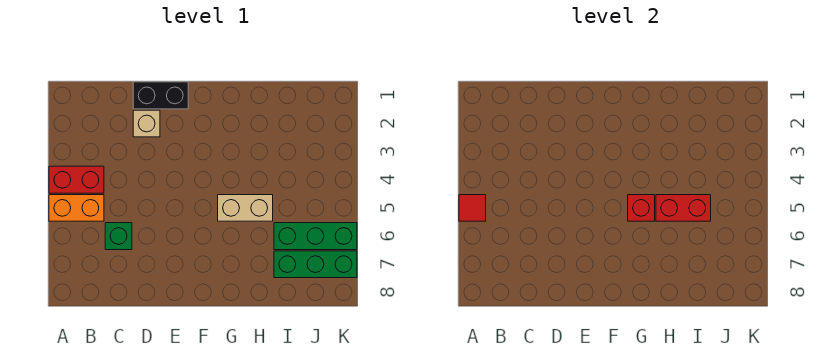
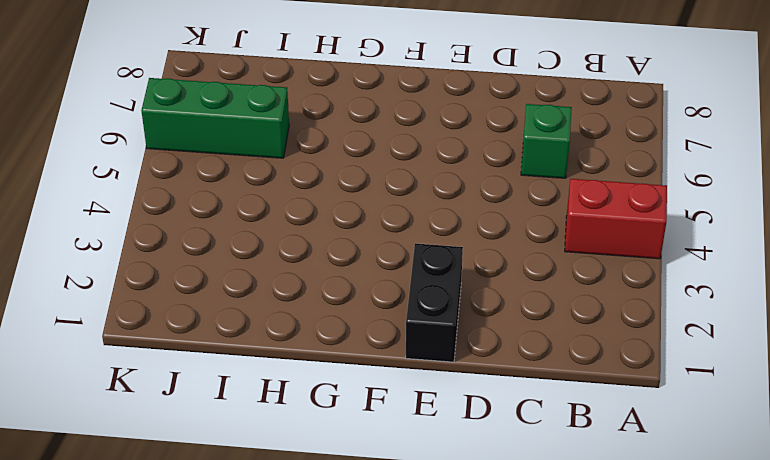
black 1x2 brick [406,243,463,362] -> black 1x2 brick turned to [133,82,188,109]
none -> orange 1x2 brick [49,195,104,221]
none -> tan 1x1 brick [133,110,160,137]

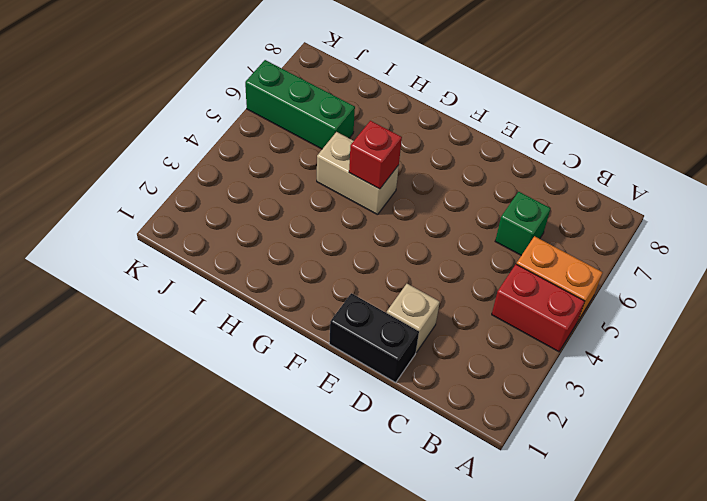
none -> green 1x3 brick [274,251,357,278]
none -> red 1x1 tile [459,195,486,221]

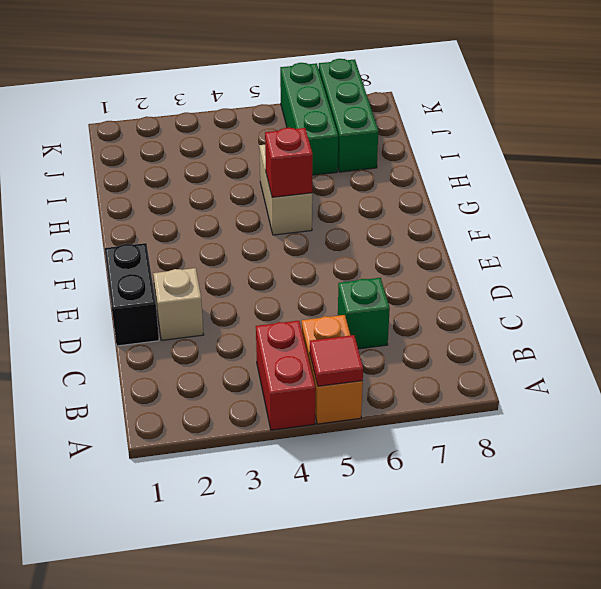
none -> red 1x2 brick [656,195,711,221]

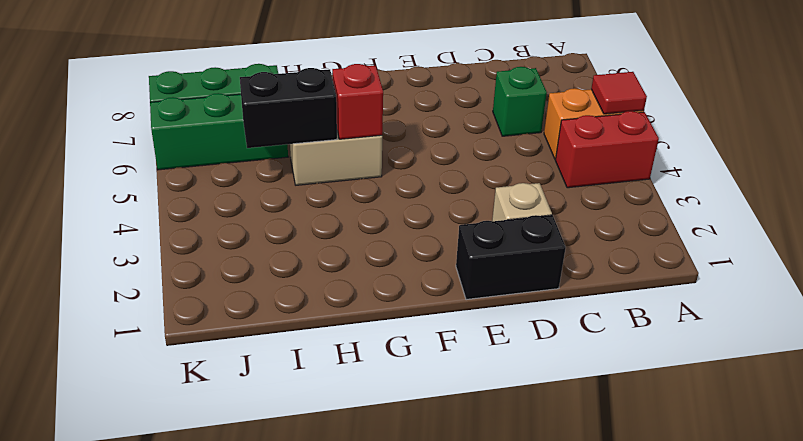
black 1x2 brick [240,68,337,148] -> red 1x2 brick [656,195,711,221]

